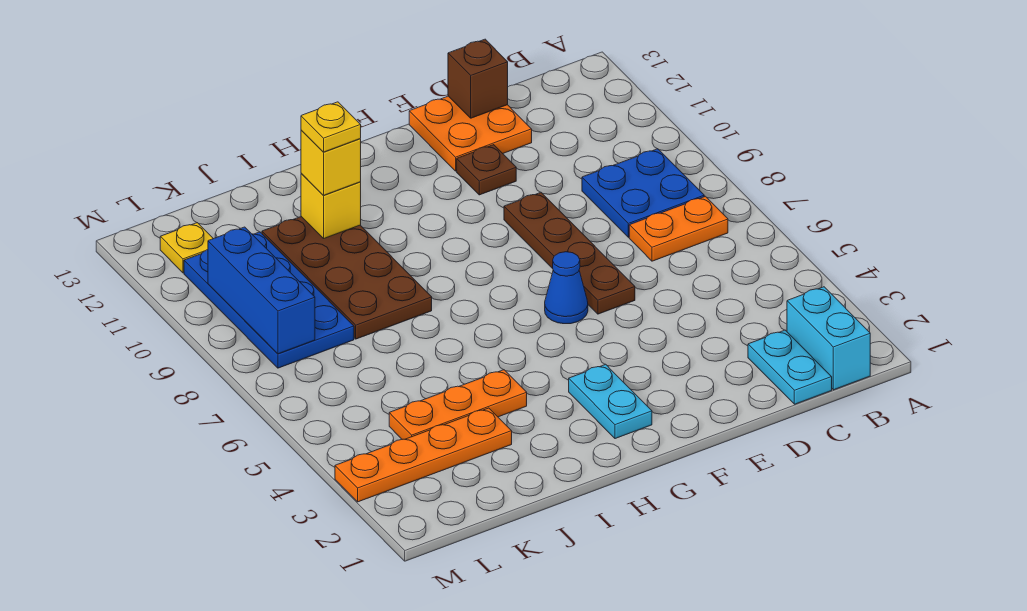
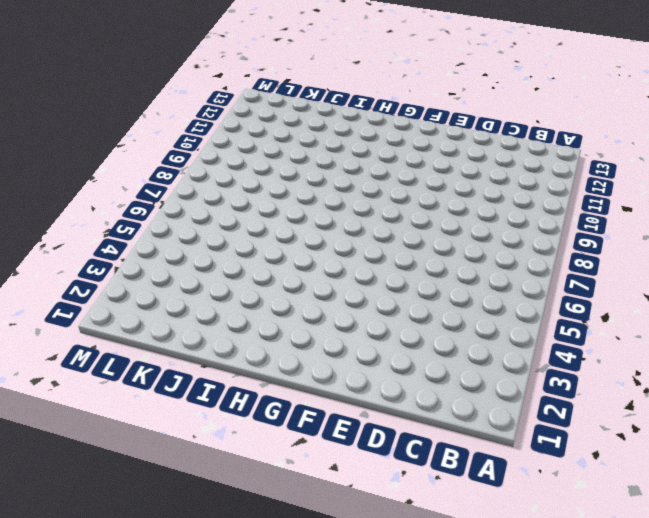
none -> cyan 1x2 brick [787,287,870,390]
none -> orange 1x2 plate [629,196,728,261]
none -> blue 2x2 plate [582,149,705,237]

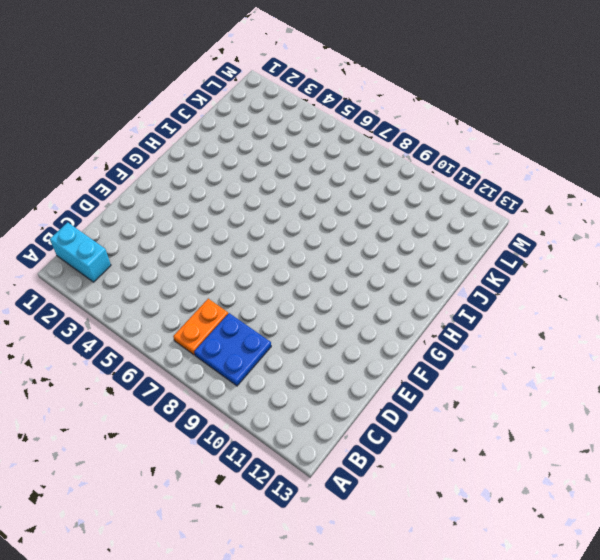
none -> cyan 1x2 plate [748,330,832,404]
none -> orange 2x2 plate [409,96,532,171]
none -> brown 1x4 plate [504,192,635,314]

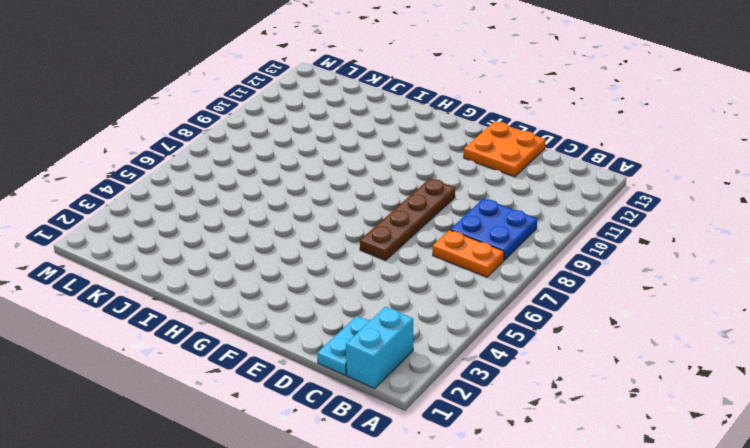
none -> brown 1x1 plate [457,145,516,195]
none -> blue 1x1 cone [545,252,588,324]
none -> cyan 1x2 plate [569,364,652,439]

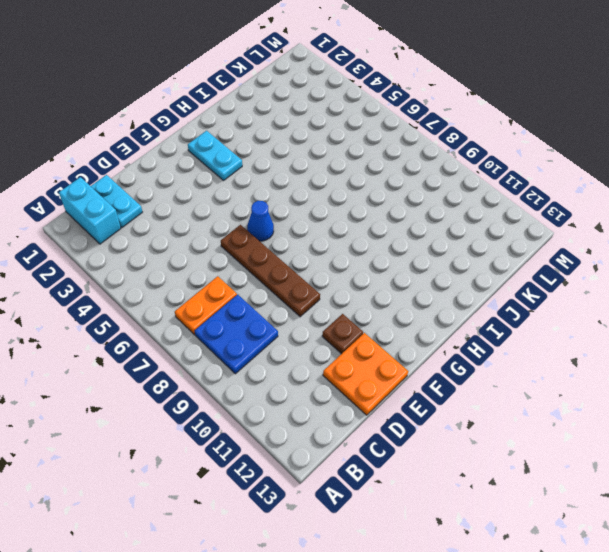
none -> orange 1x3 plate [389,370,527,439]
none -> brown 2x4 plate [262,217,432,339]
none -> orange 1x4 plate [335,408,512,502]

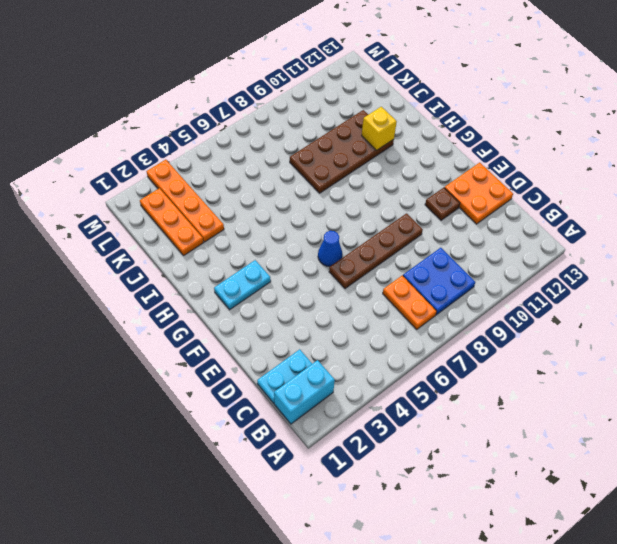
orange 1x3 plate [140,188,203,255] -> orange 1x3 plate moved to [389,370,527,439]
none -> blue 2x4 plate [184,232,354,368]
none -> yellow 1x1 plate [160,223,213,273]
none -> brown 1x1 brick [448,39,508,118]

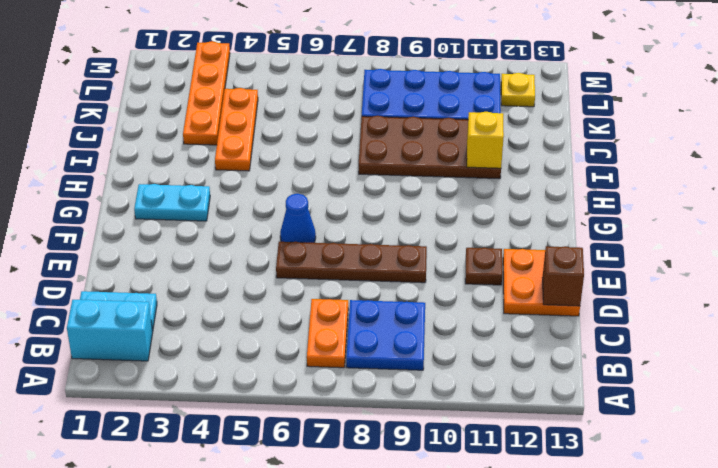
none -> blue 1x3 brick [208,227,315,354]
none -> yellow 1x1 brick [301,130,361,195]
none -> yellow 1x1 plate [301,102,361,152]

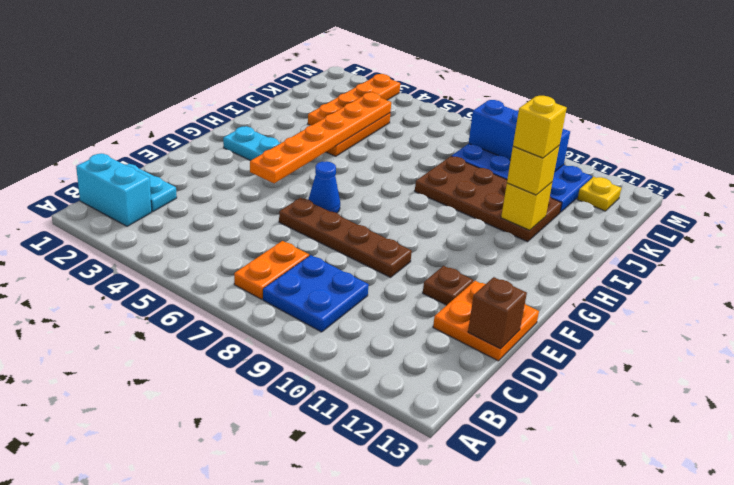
orange 1x6 plate [250,92,391,183] -> none
yellow 1x1 brick [513,96,567,158] -> yellow 1x1 plate [301,102,361,152]

